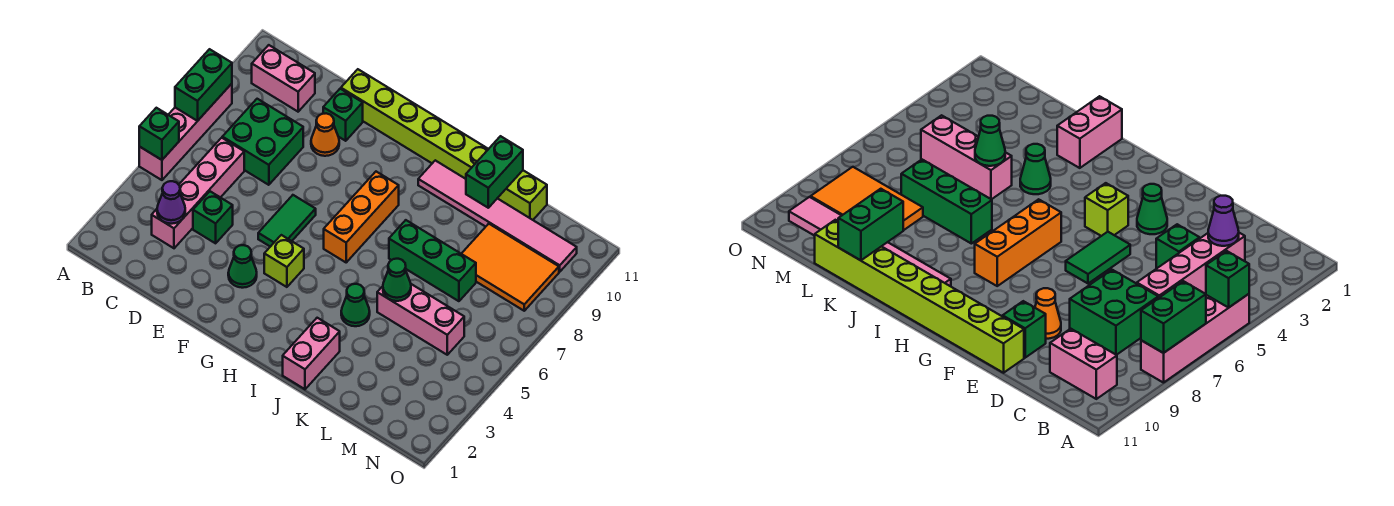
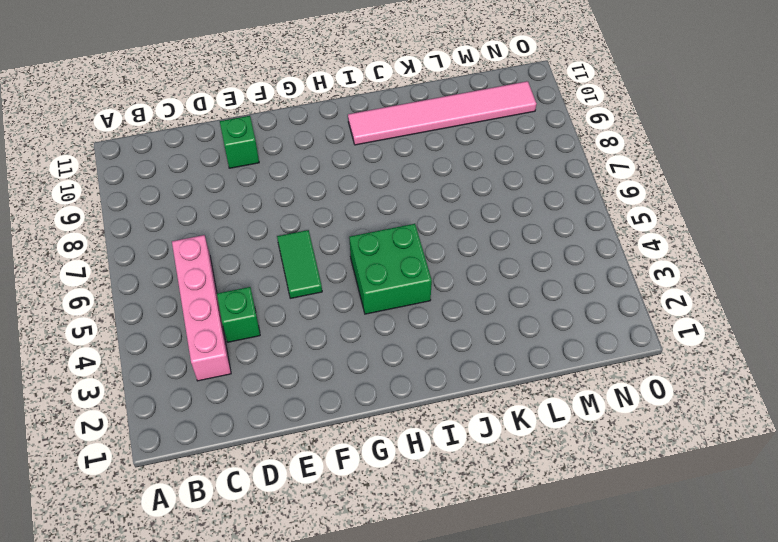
green 2x2 brick [349,224,432,314] -> green 2x2 brick moved to [222,99,303,185]
none -> pink 1x4 brick [139,84,232,180]
none -> pink 1x2 brick [252,45,315,112]
none -> orange 1x1 cone [311,113,339,156]

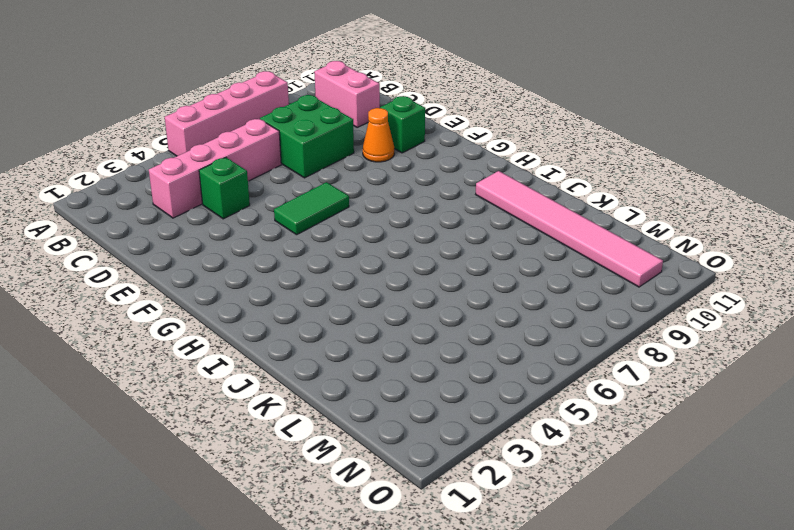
none -> lime 1x8 brick [341,69,547,220]
none -> green 1x1 cone [228,245,257,288]
none -> lime 1x1 brick [264,235,304,287]

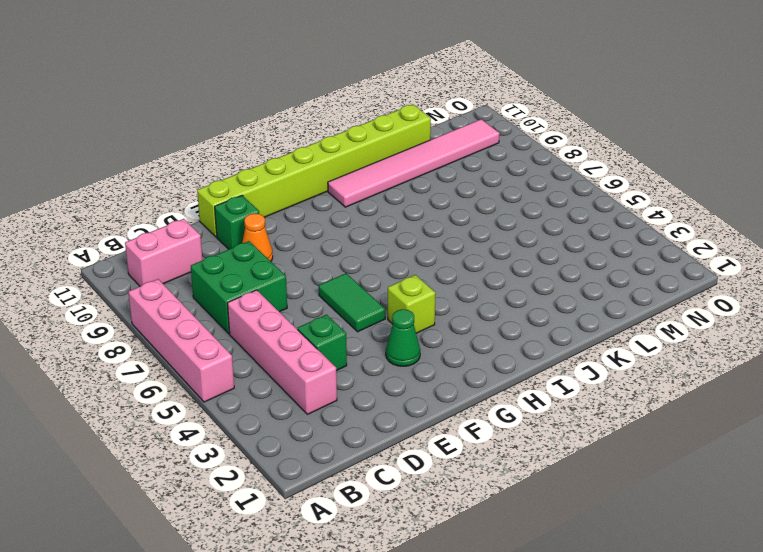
none -> orange 1x3 brick [324,172,399,262]
none -> pink 1x2 brick [283,318,340,389]
none -> green 1x1 cone [341,284,370,326]

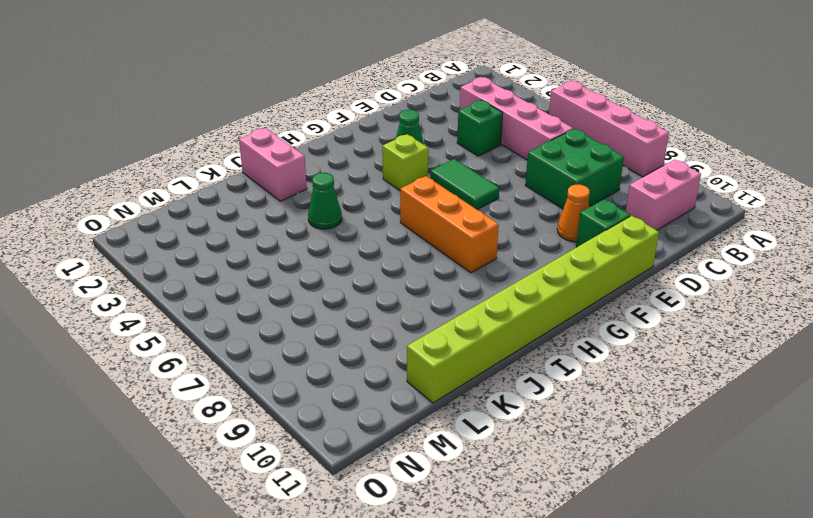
none -> pink 1x6 tile [418,160,577,272]
none -> green 1x3 brick [389,220,476,301]
none -> pink 1x3 brick [377,284,464,355]

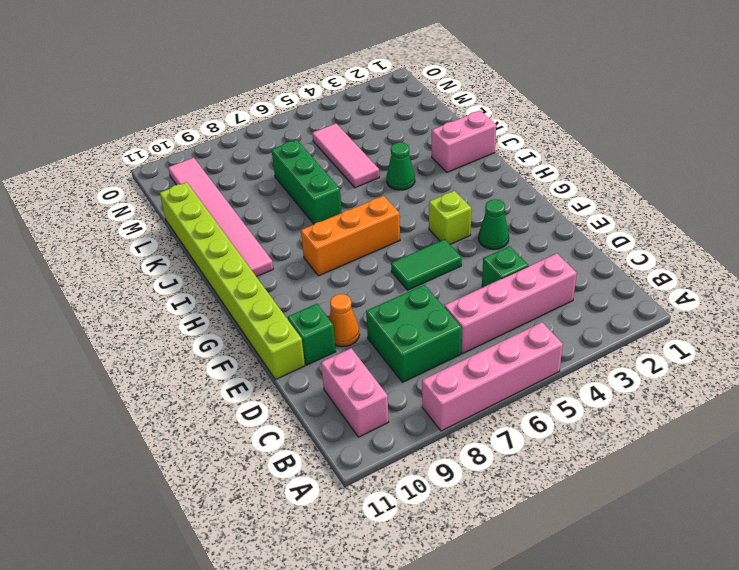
pink 1x3 tile [312,124,379,188] -> pink 1x3 brick [377,284,464,355]
none -> orange 2x3 tile [462,224,559,311]
none -> green 1x1 brick [139,108,179,160]
none -> green 1x2 brick [175,49,232,121]

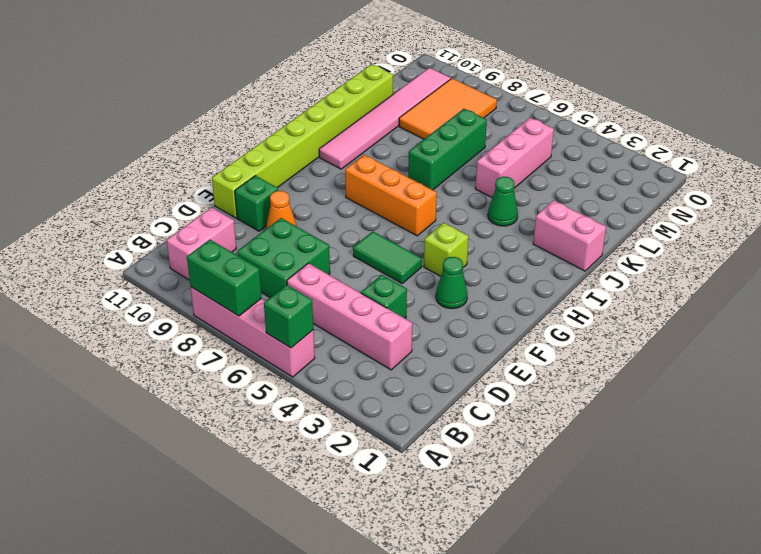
none -> purple 1x1 cone [157,181,185,224]
none -> green 1x1 cone [383,259,411,301]
none -> green 1x2 brick [466,136,523,208]

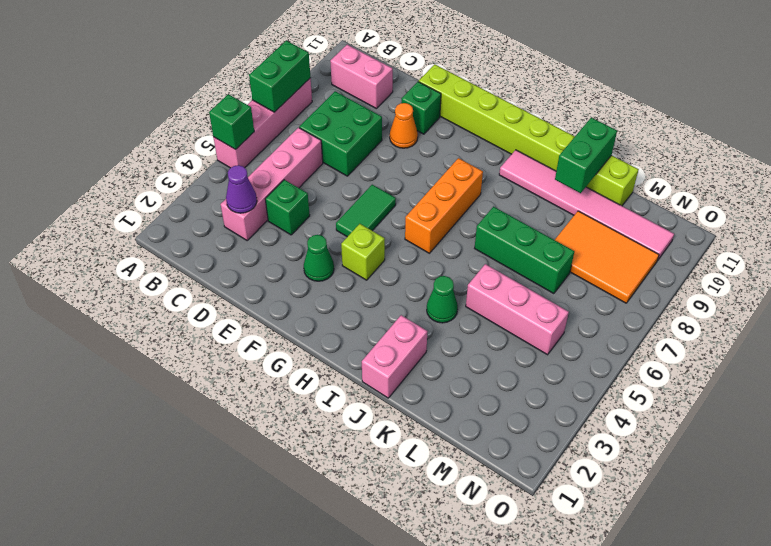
none -> green 1x1 cone [383,259,411,301]

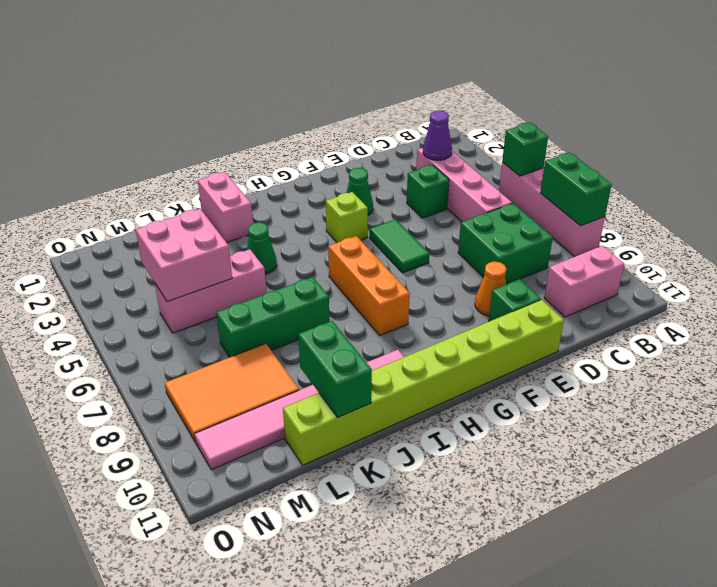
pink 2x2 brick [136,209,232,302] -> none
none -> green 1x1 cone [383,259,411,301]

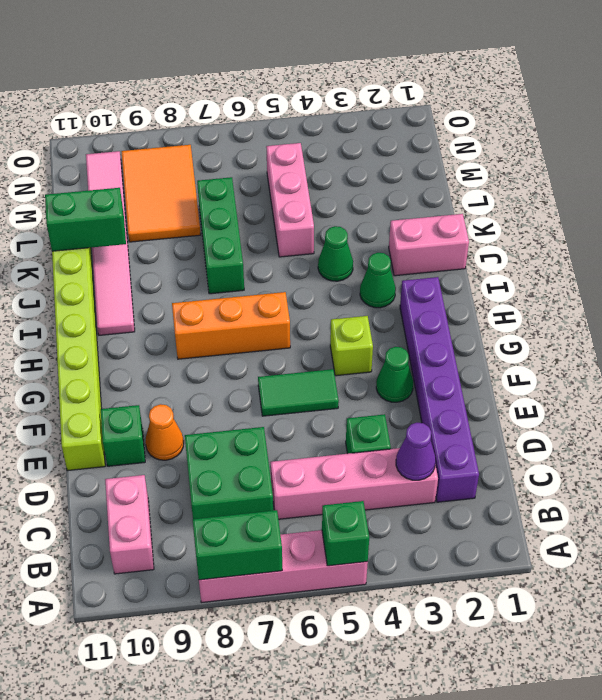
purple 1x6 brick [400,277,479,502] -> none
green 1x1 cone [360,253,396,308] -> green 1x1 cone moved to [383,259,411,301]

